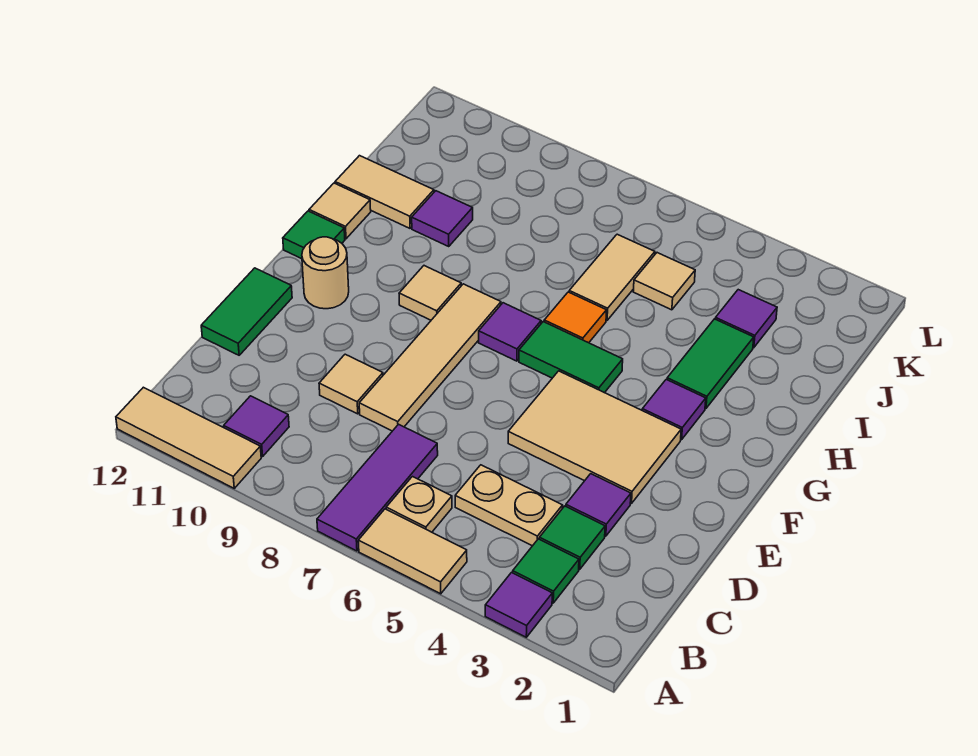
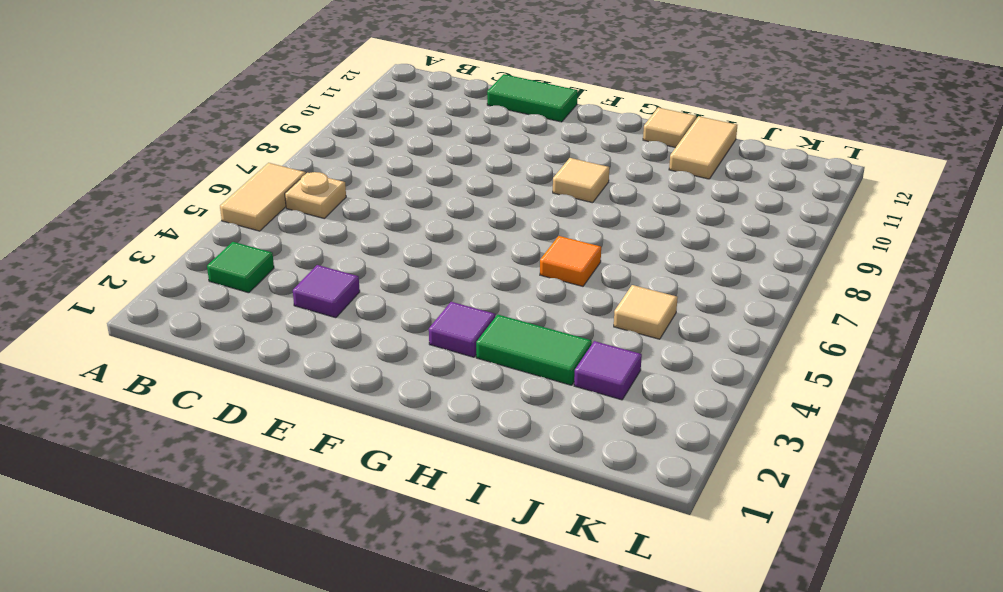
none -> purple 1x1 tile [485,573,552,637]
none -> purple 1x3 tile [317,424,438,551]
none -> tan 1x3 tile [116,387,261,488]

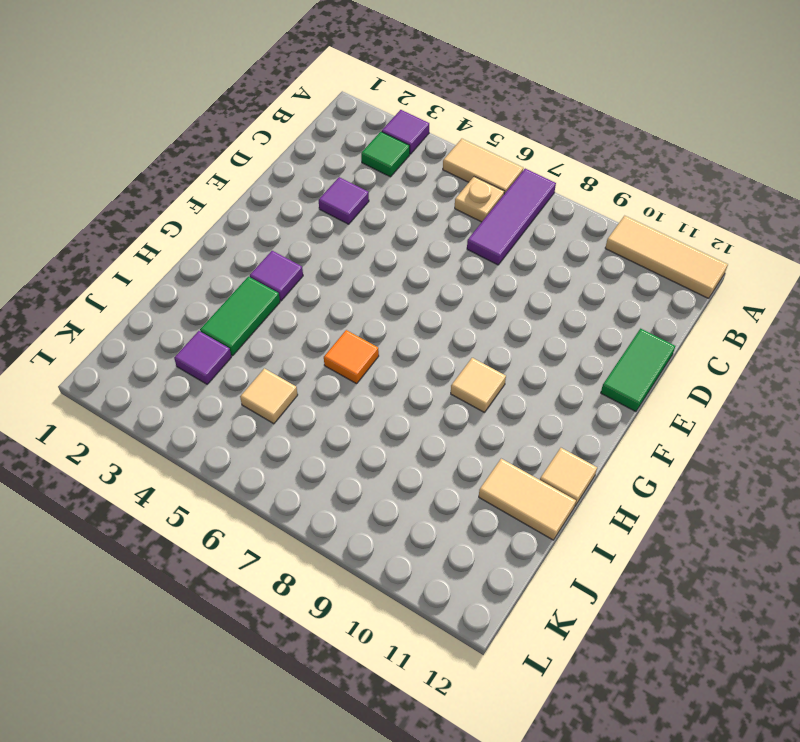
none -> purple 1x1 tile [224,396,289,457]
none -> green 1x1 tile [539,506,605,569]
none -> tan 1x2 plate [455,465,563,546]

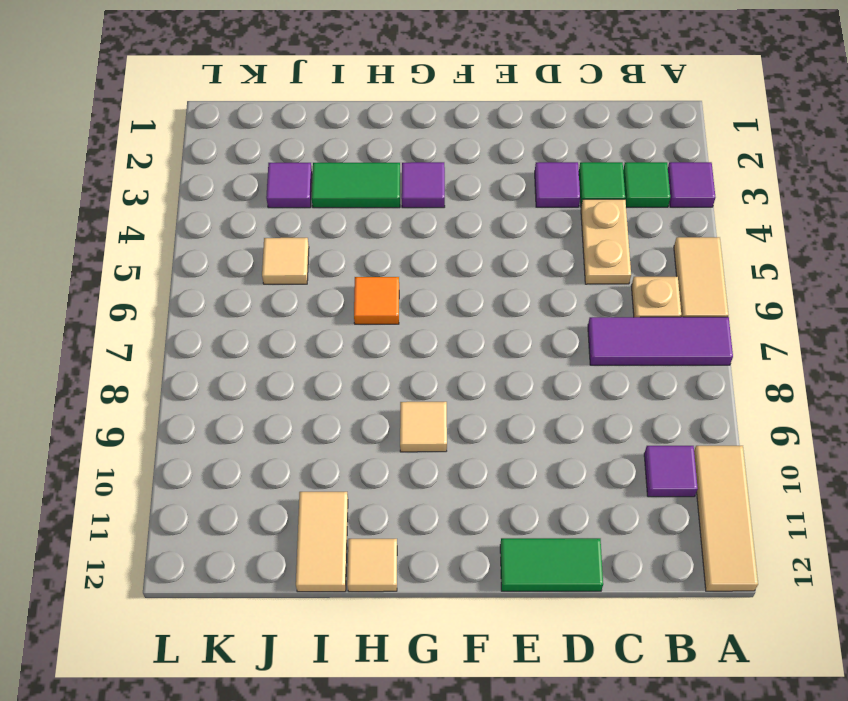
none -> tan 1x4 tile [359,284,501,431]
none -> tan 1x1 tile [319,354,383,414]
none -> tan 2x3 tile [508,371,681,503]

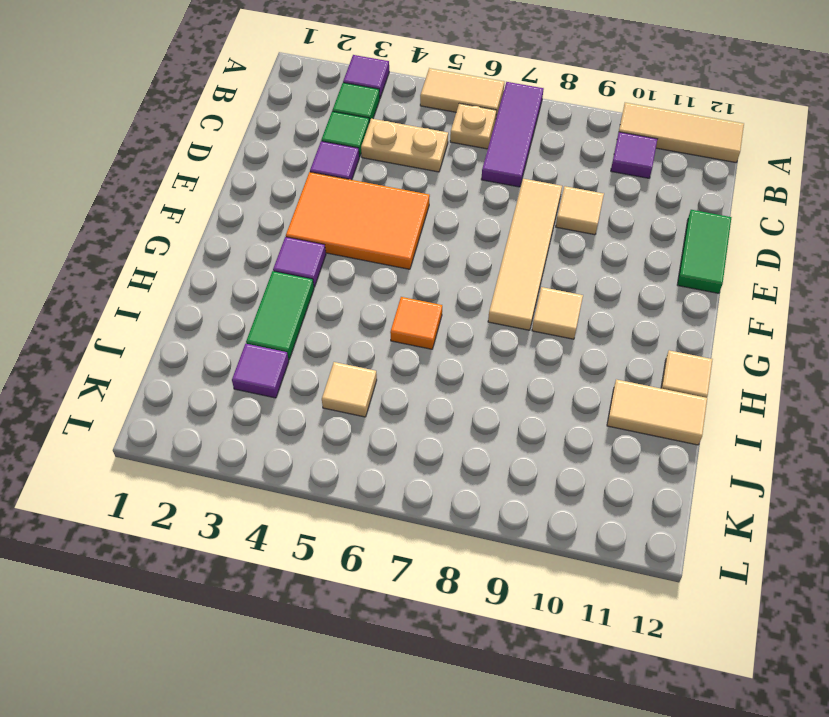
orange 2x3 tile [286,172,430,269] -> tan 2x3 tile [508,371,681,503]
none -> tan 1x1 round brick [302,237,349,309]
none -> green 1x2 tile [519,322,623,393]
none -> purple 1x1 tile [479,303,541,361]

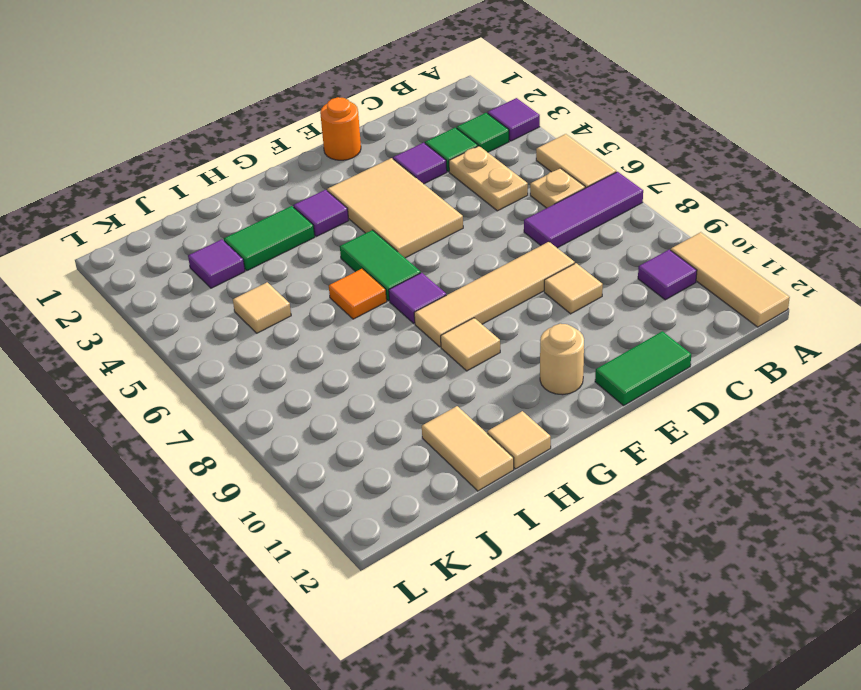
orange 1x1 round brick [320,97,361,160] -> none
none -> green 1x1 tile [283,211,345,259]
none -> tan 1x2 tile [569,234,655,320]
none -> purple 1x1 tile [412,191,473,246]

